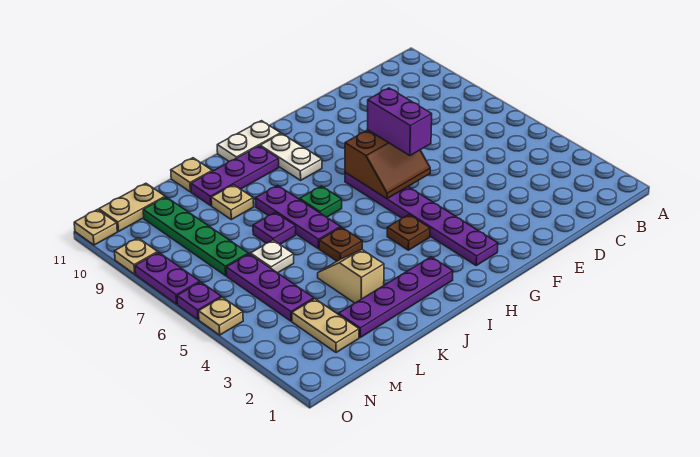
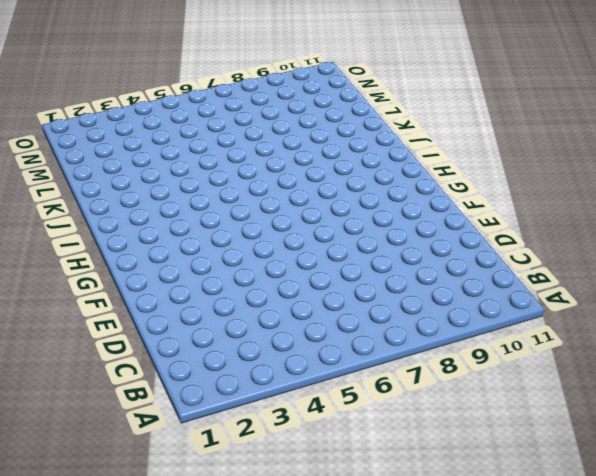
none -> purple 1x6 plate [345,173,498,265]
none -> brown 1x1 plate [387,215,430,250]
none -> white 1x2 plate [260,134,322,180]

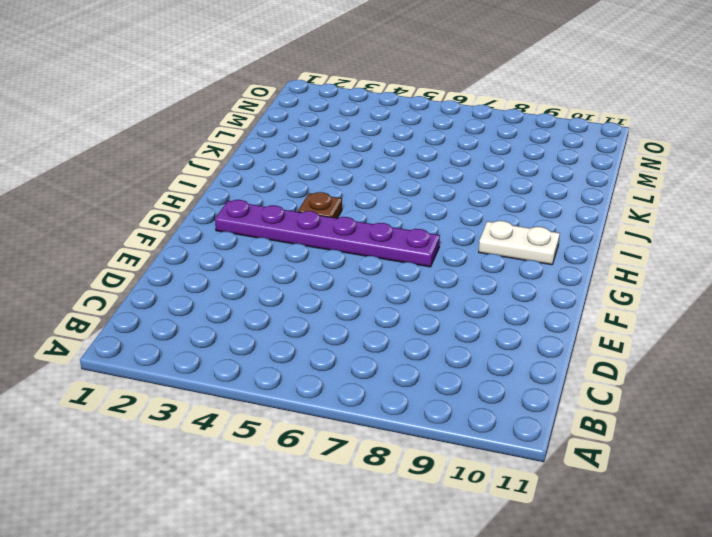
none -> white 1x2 plate [217,121,281,161]
none -> purple 1x4 plate [339,257,453,337]
none -> green 1x1 plate [300,186,342,217]

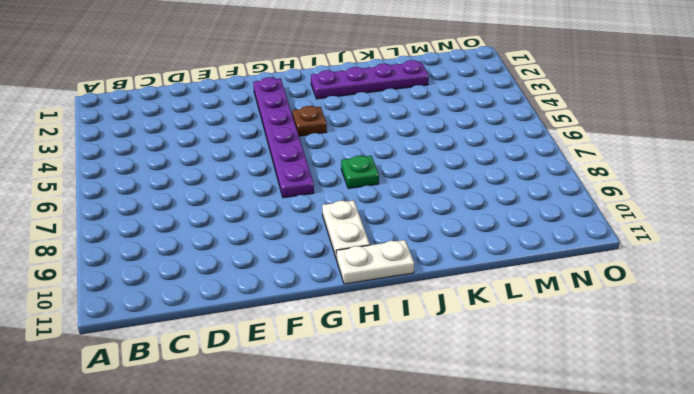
none -> purple 1x3 plate [191,146,279,205]
none -> brown 1x1 plate [319,227,362,261]
none -> purple 1x3 plate [255,185,340,249]

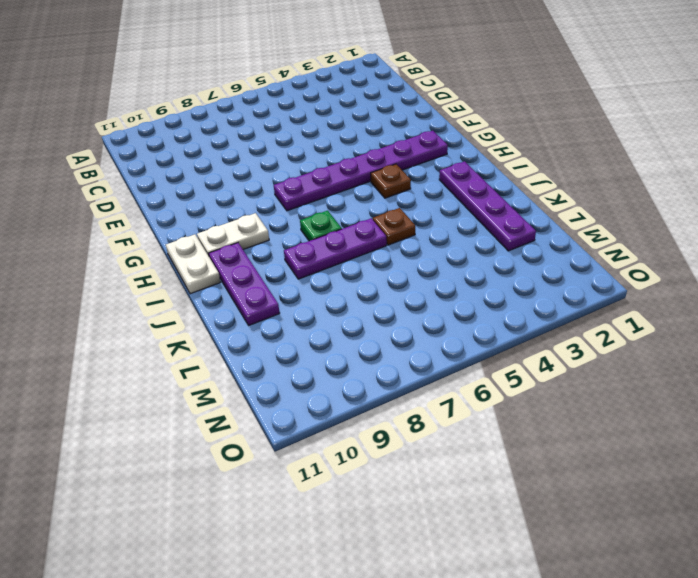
none -> tan 1x2 slope [318,250,384,303]
none -> purple 1x1 plate [253,212,296,244]
none -> tan 1x1 plate [211,185,254,220]

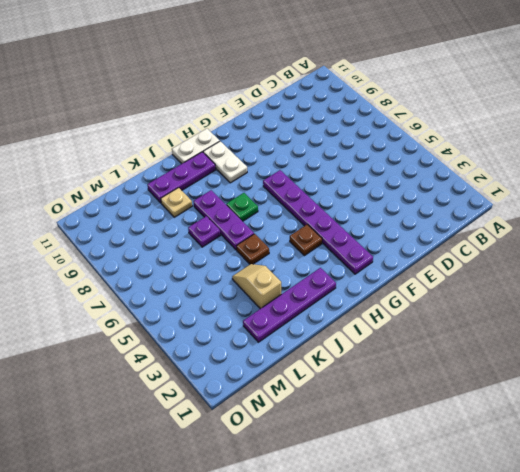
none -> tan 1x1 plate [171,158,212,192]
none -> white 1x1 plate [250,240,294,273]
none -> tan 1x2 plate [292,299,359,353]

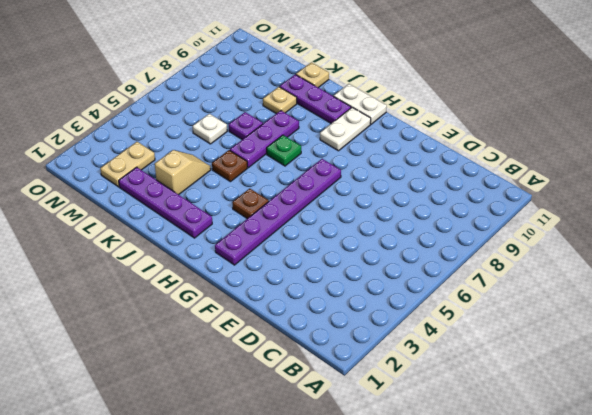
none -> purple 1x3 plate [226,254,314,321]
none -> green 1x4 plate [143,197,248,276]
none -> tan 1x2 plate [99,183,165,231]

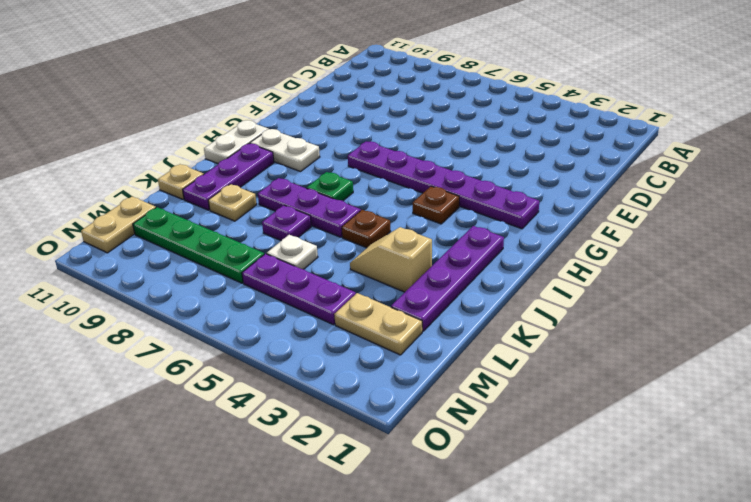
none -> tan 1x1 plate [199,297,243,335]
none -> purple 1x1 plate [177,282,221,319]
none -> purple 1x2 plate [135,252,200,304]

